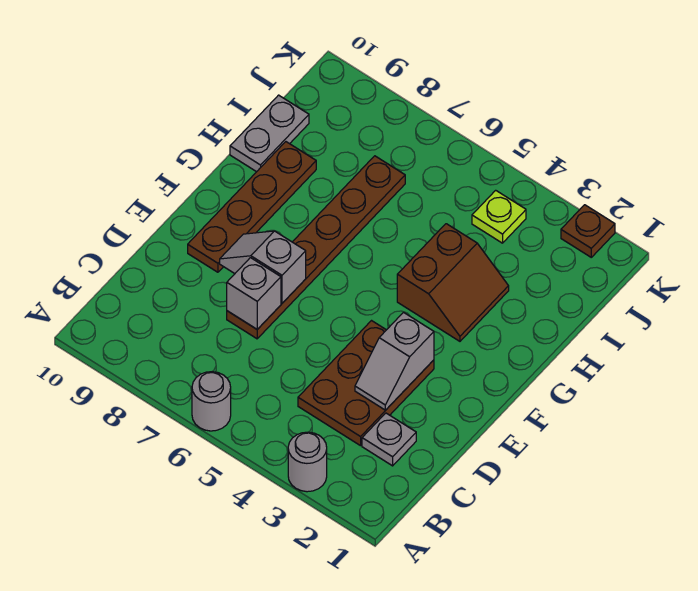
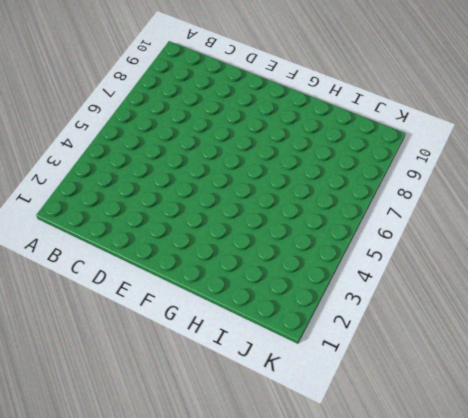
none -> grey 1x1 round brick [288,432,327,492]
none -> grey 1x1 round brick [192,372,231,431]
none -> grey 1x1 plate [362,413,416,466]

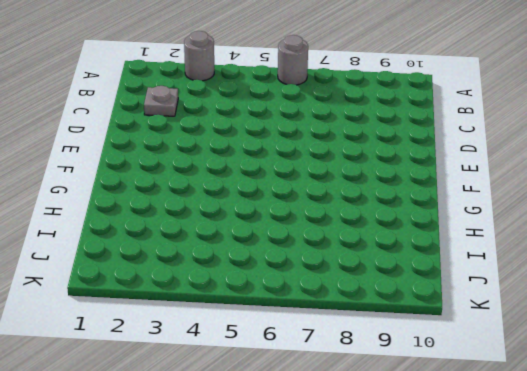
none -> brown 2x3 plate [298,321,434,446]
none -> brown 1x6 plate [227,156,405,339]
none -> brown 1x4 plate [188,142,316,272]

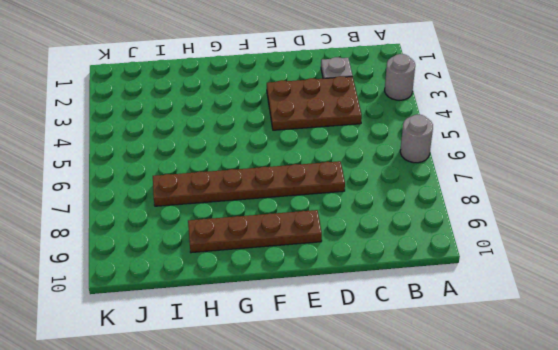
none -> brown 2x2 slope [397,224,509,341]
none -> grey 1x2 plate [230,95,309,172]
none -> lime 1x1 plate [472,190,526,243]

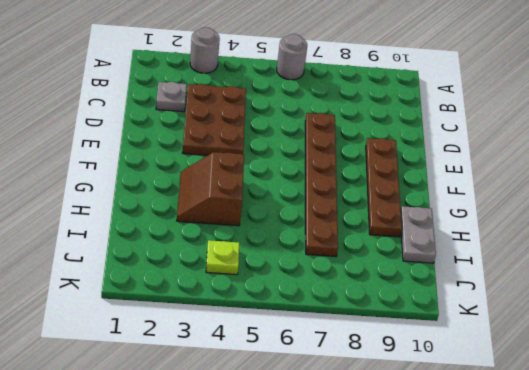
none -> brown 1x1 plate [561,205,615,257]
none -> grey 1x2 slope [355,312,434,410]
none -> grey 1x1 brick [227,258,281,329]

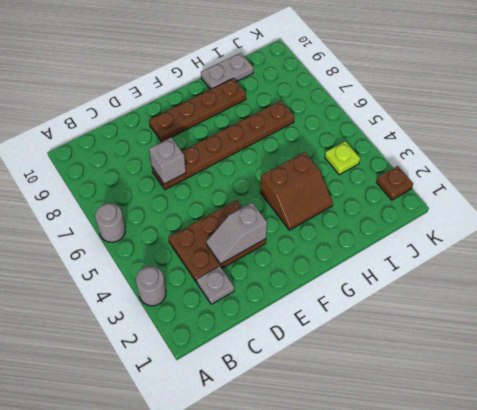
none -> grey 1x2 slope [220,231,306,303]

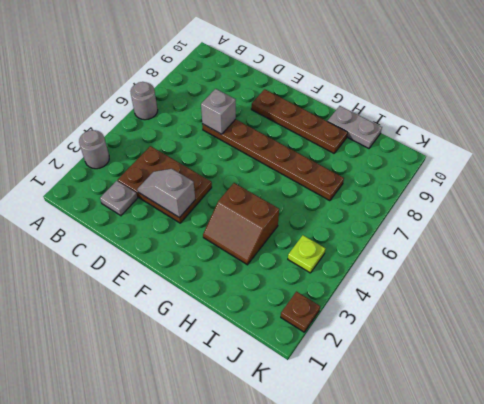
none -> grey 1x2 slope [220,231,306,303]

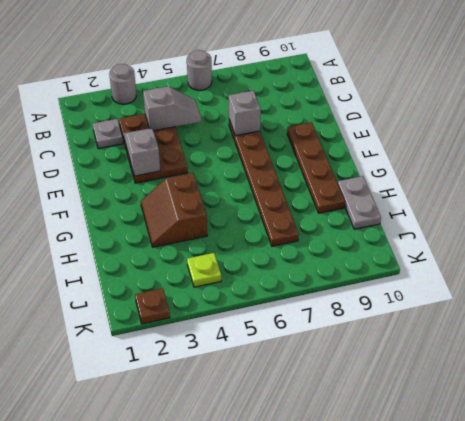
grey 1x2 slope [143,86,201,131] -> grey 1x2 slope moved to [220,231,306,303]

